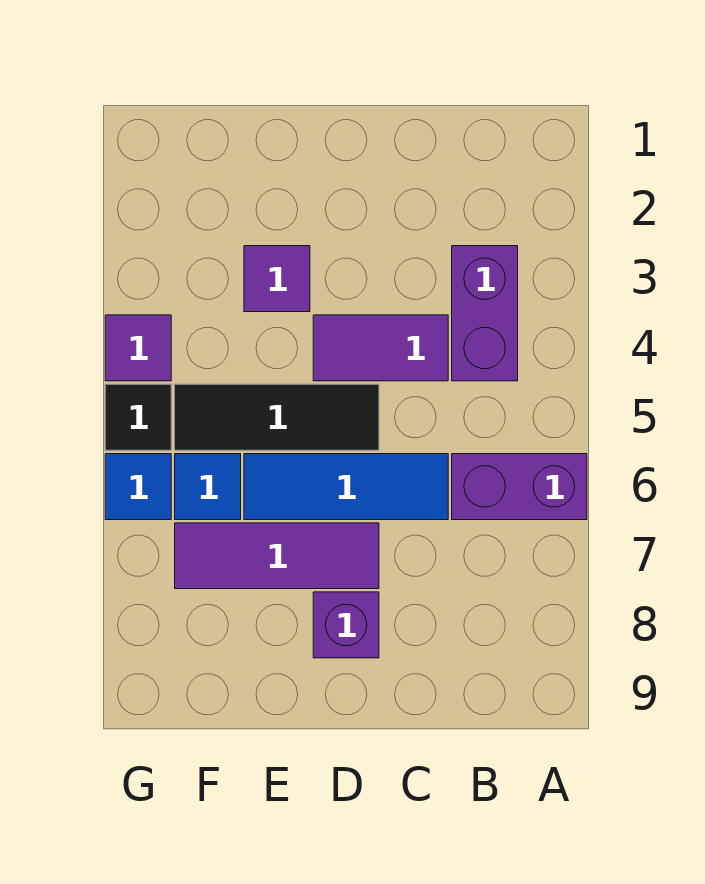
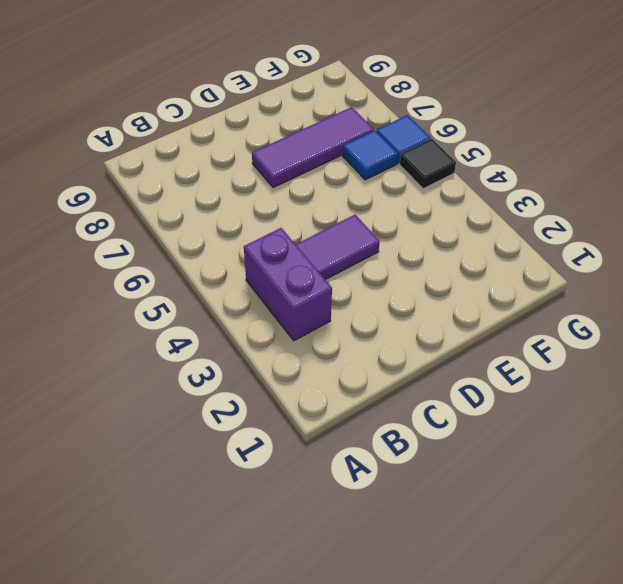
none -> purple 1x2 brick [452,454,587,520]
none -> blue 1x3 tile [244,454,448,520]
none -> black 1x3 tile [175,384,379,450]

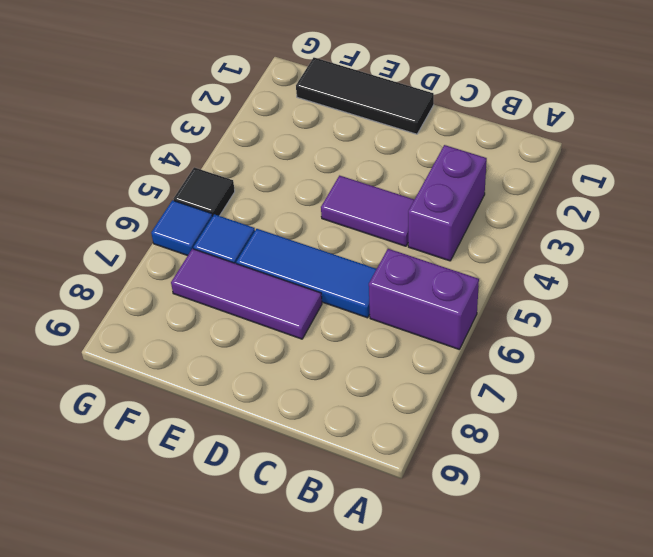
black 1x3 tile [296,58,434,134] -> black 1x3 tile moved to [175,384,379,450]
none -> purple 1x1 brick [313,592,379,658]
none -> purple 1x1 tile [244,246,310,312]
none -> purple 1x1 tile [105,315,171,381]

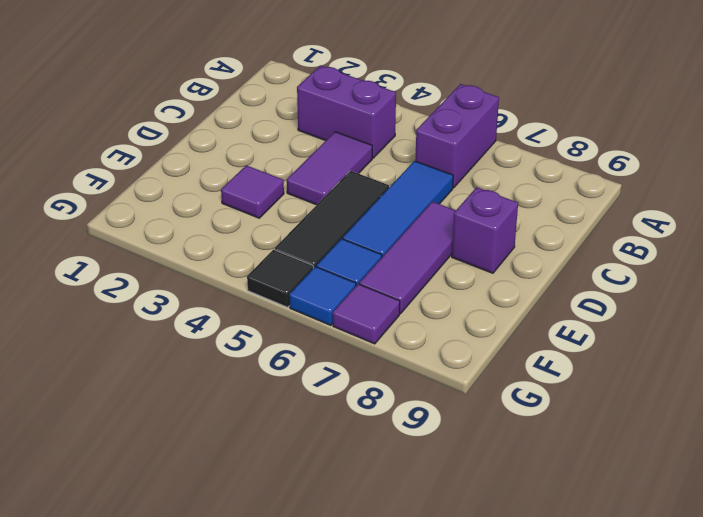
purple 1x1 tile [333,284,400,344] -> purple 1x1 tile moved to [105,315,171,381]

